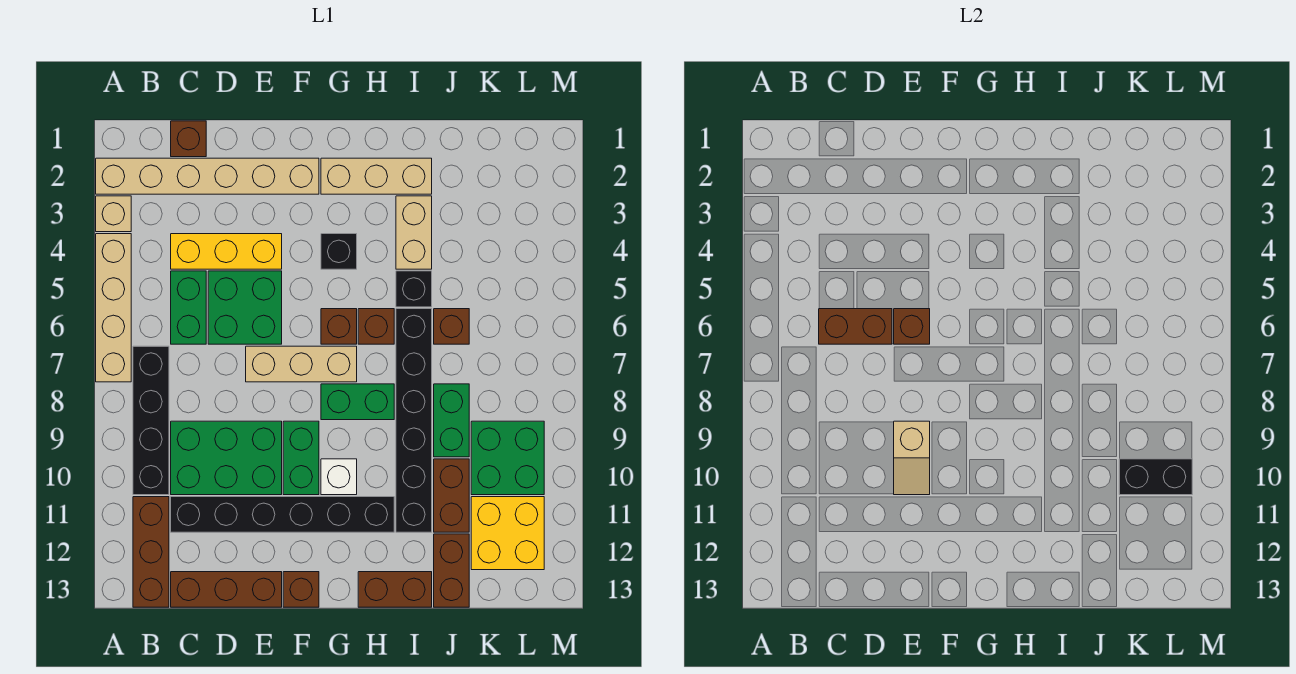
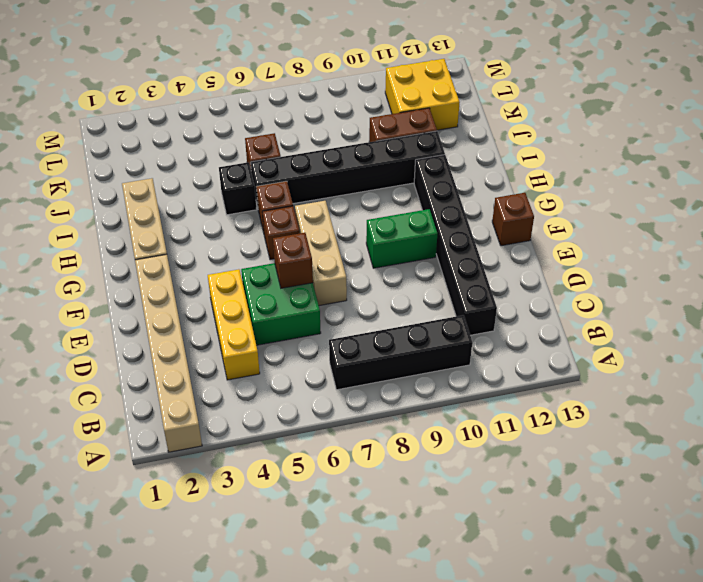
none -> tan 1x1 brick [96,196,131,232]
none -> tan 1x4 brick [96,234,131,382]
none -> brown 1x3 brick [133,497,169,607]
none -> brown 1x1 brick [171,121,206,157]

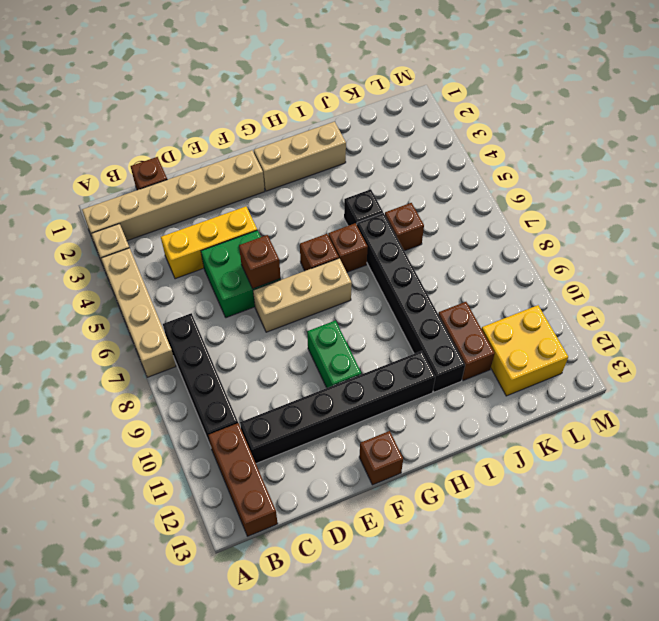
none -> green 1x2 brick [171,271,206,344]
none -> green 2x3 brick [171,421,282,495]
none -> brown 1x3 brick [171,572,282,607]
none -> black 1x1 brick [321,234,357,269]

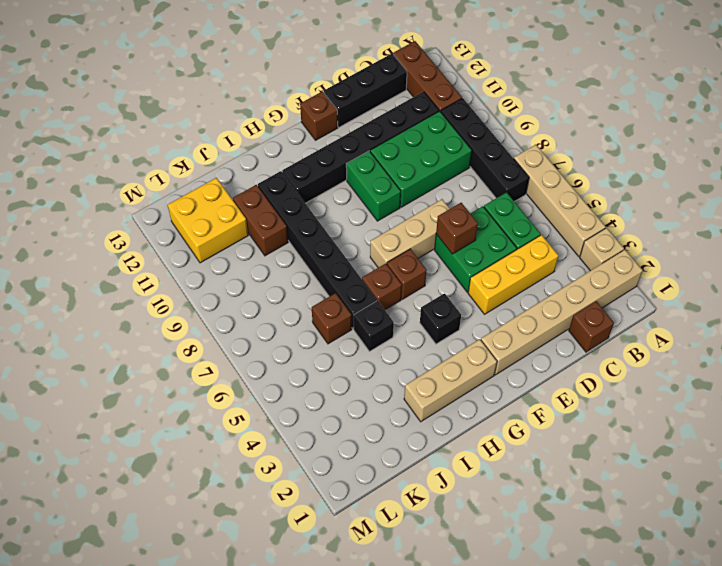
black 1x3 brick [324,54,407,127] -> brown 1x3 brick [171,572,282,607]
none -> green 1x2 brick [321,384,394,420]
none -> white 1x1 brick [321,459,357,495]
none -> brown 1x2 brick [358,572,432,607]
none -> tan 1x2 brick [396,196,432,269]

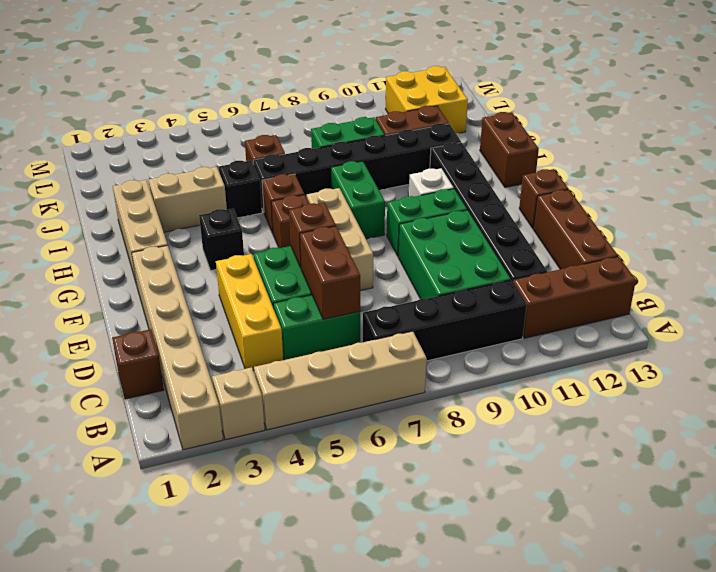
none -> brown 1x2 brick [434,534,469,607]
none -> green 2x2 brick [471,421,544,495]
none -> tan 1x2 slope [894,421,930,495]
none -> black 1x2 brick [1119,459,1192,495]

